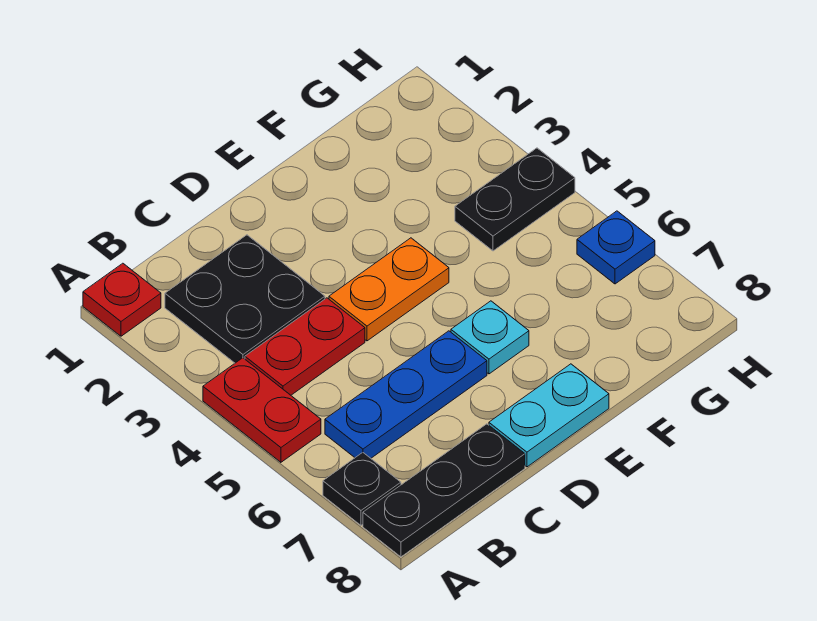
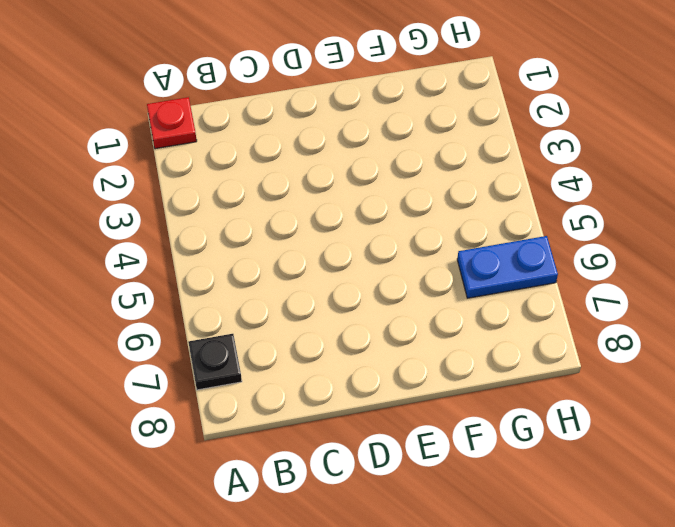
blue 1x2 plate [457,236,558,298] -> blue 1x1 plate [577,211,655,284]
none -> red 1x2 plate [203,358,321,462]
none -> black 1x3 plate [363,424,525,557]
none -> black 2x2 plate [165,235,325,363]

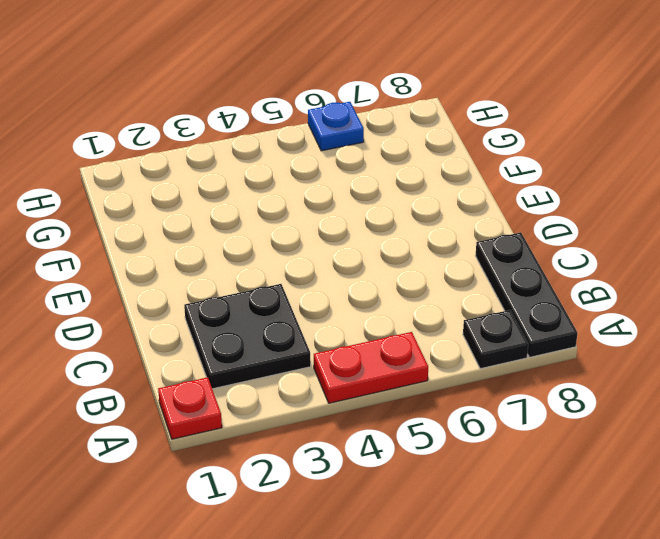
none -> red 1x2 plate [245,298,365,395]
none -> blue 1x3 plate [325,331,487,458]
none -> orange 1x2 plate [329,238,449,341]

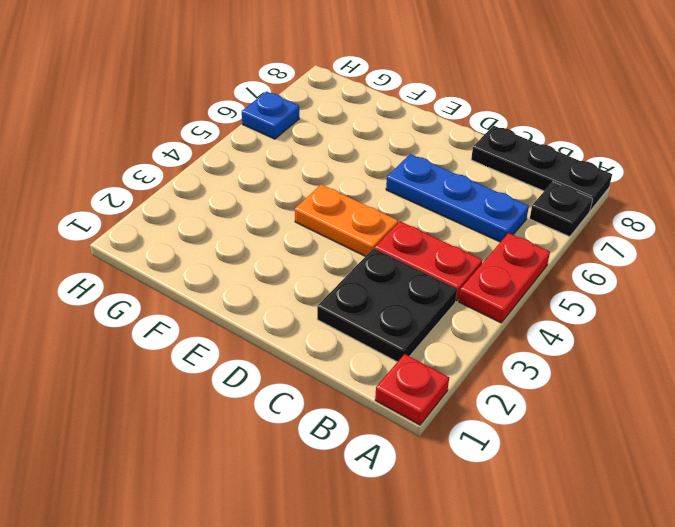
none -> cyan 1x2 plate [489,364,609,467]
none -> cyan 1x1 plate [451,301,529,374]
none -> black 1x2 plate [455,148,575,251]

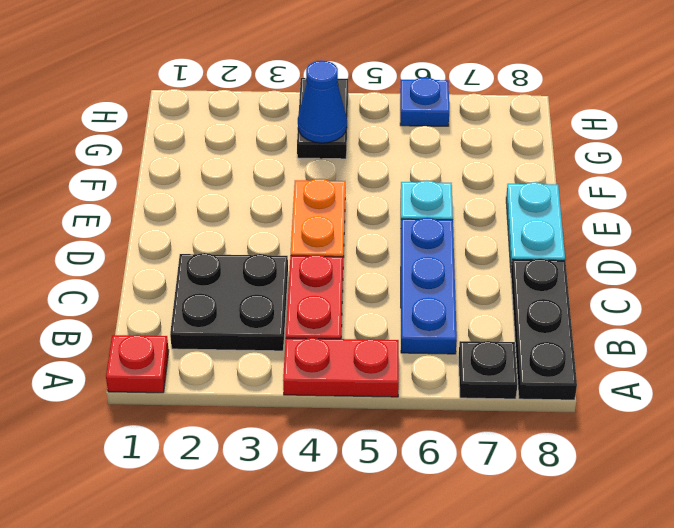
blue 1x1 cone [298,61,347,143] -> none

